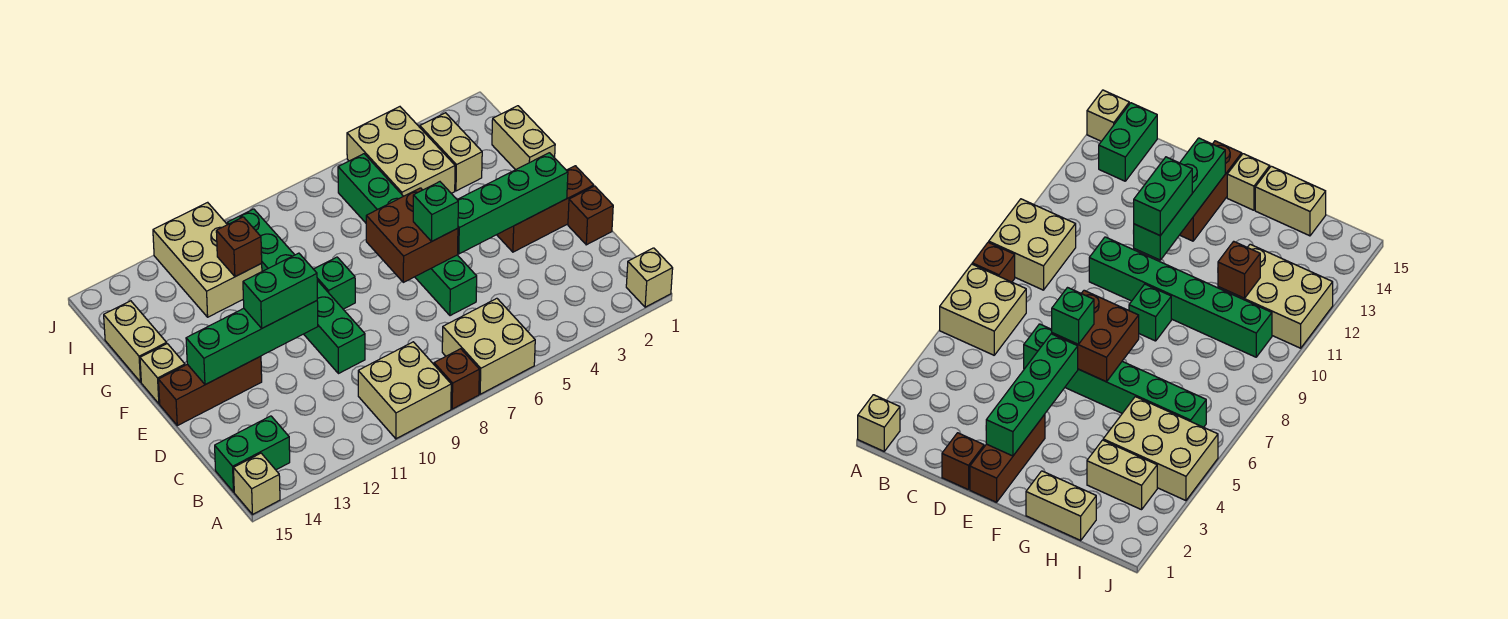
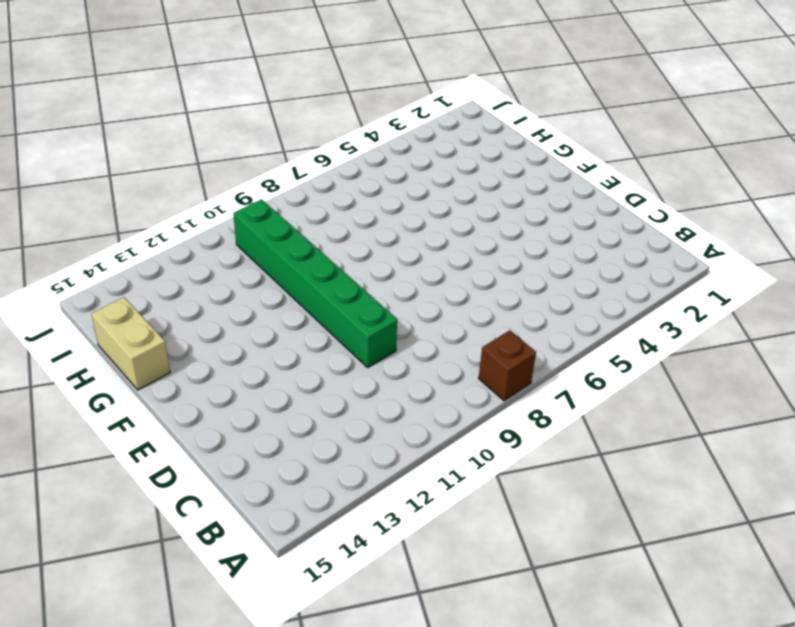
none -> tan 1x1 brick [626,248,673,307]
none -> tan 2x2 brick [442,298,535,394]
none -> tan 2x2 brick [358,342,451,439]

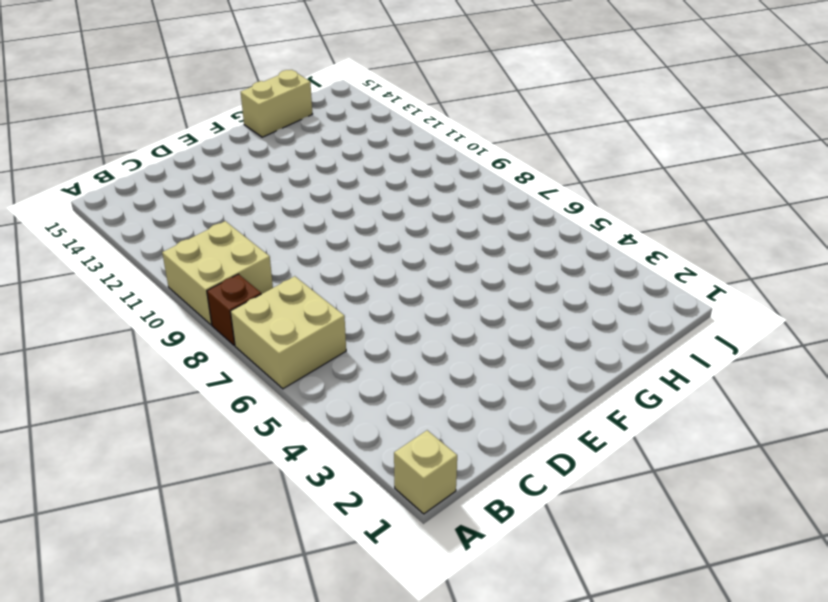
none -> tan 1x1 brick [234,453,280,515]
none -> green 1x2 brick [215,416,290,492]
none -> brown 1x1 brick [568,186,613,245]

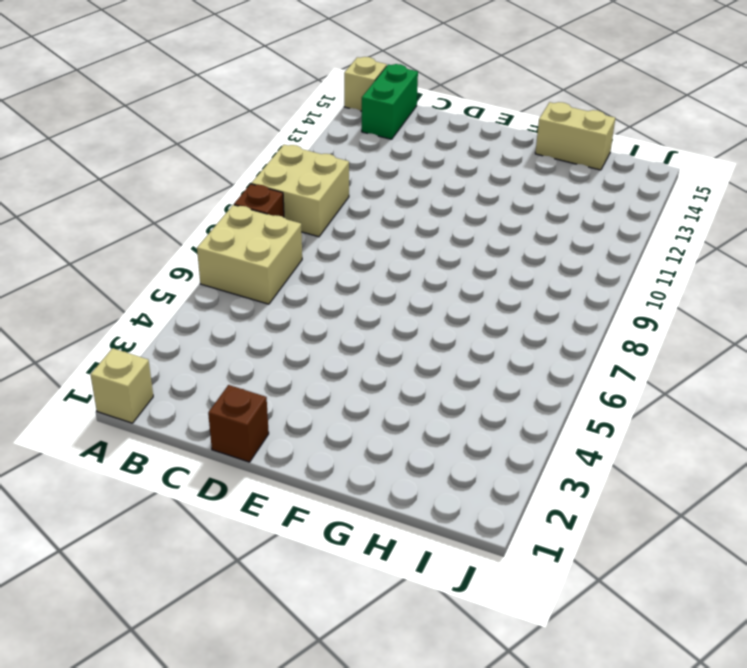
none -> green 1x6 brick [338,154,477,316]
none -> green 1x6 brick [227,209,365,374]
none -> brown 1x3 brick [497,166,594,252]

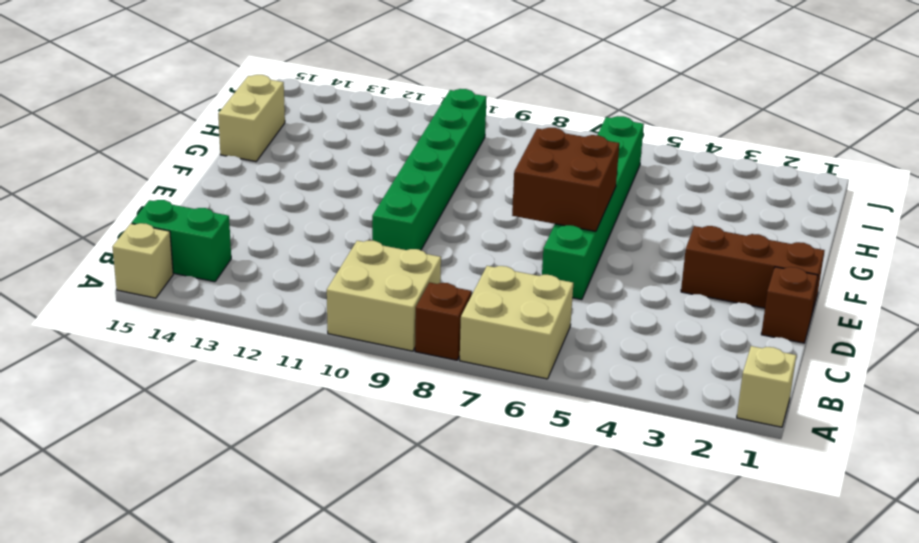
none -> brown 1x3 brick [158,356,262,426]
none -> green 1x1 brick [314,257,355,309]
none -> tan 1x1 brick [140,344,185,404]

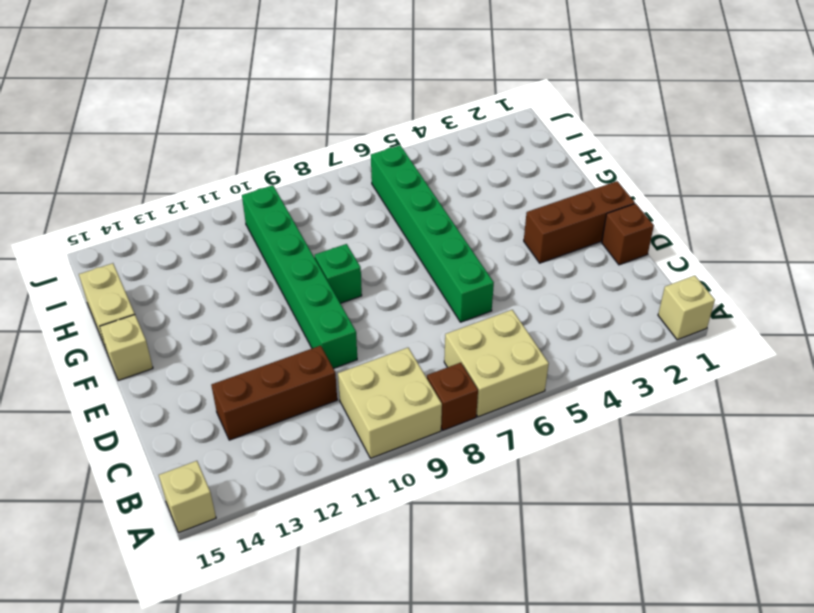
brown 1x3 brick [211,346,337,440] -> brown 1x3 brick moved to [158,356,262,426]
none -> green 1x2 brick [215,416,290,492]
none -> tan 1x2 brick [492,106,555,170]
none -> tan 1x2 brick [420,113,482,191]

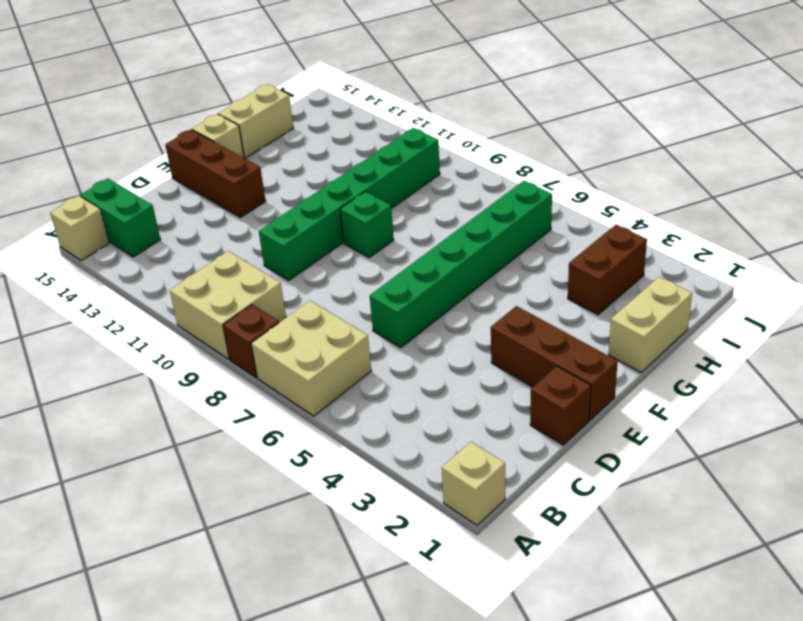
brown 1x2 brick [568,225,647,315] -> tan 1x2 brick [420,113,482,191]
none -> tan 2x3 brick [347,107,455,196]
none -> tan 2x3 brick [153,202,262,317]
none -> green 1x4 brick [457,153,568,254]

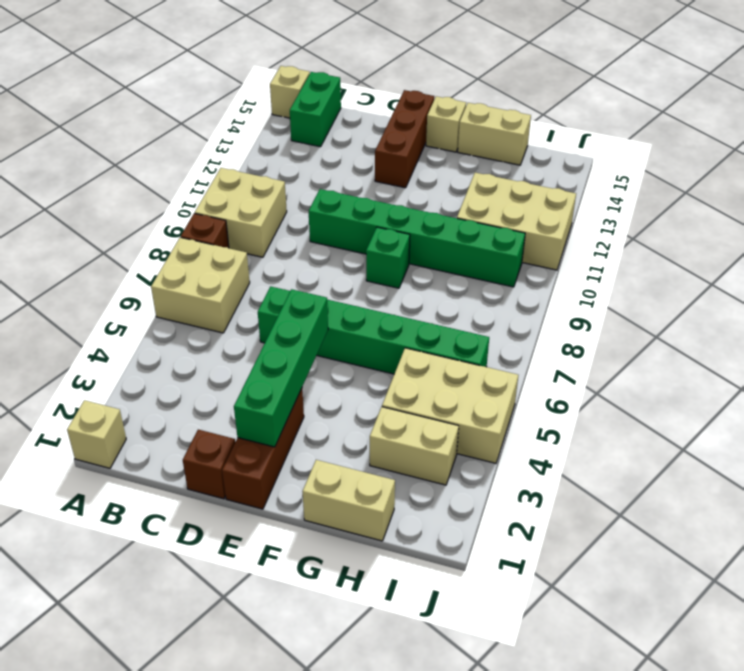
none -> brown 2x2 brick [366,188,458,282]
none -> green 1x4 brick [186,301,318,385]
none -> brown 1x1 brick [216,217,262,277]

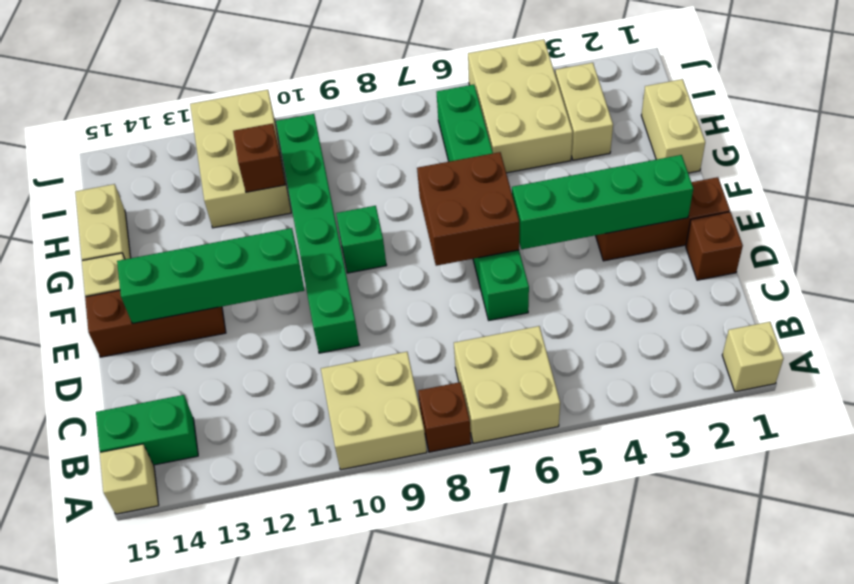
none -> green 1x1 brick [413,182,458,241]
none -> green 1x2 brick [243,253,317,328]

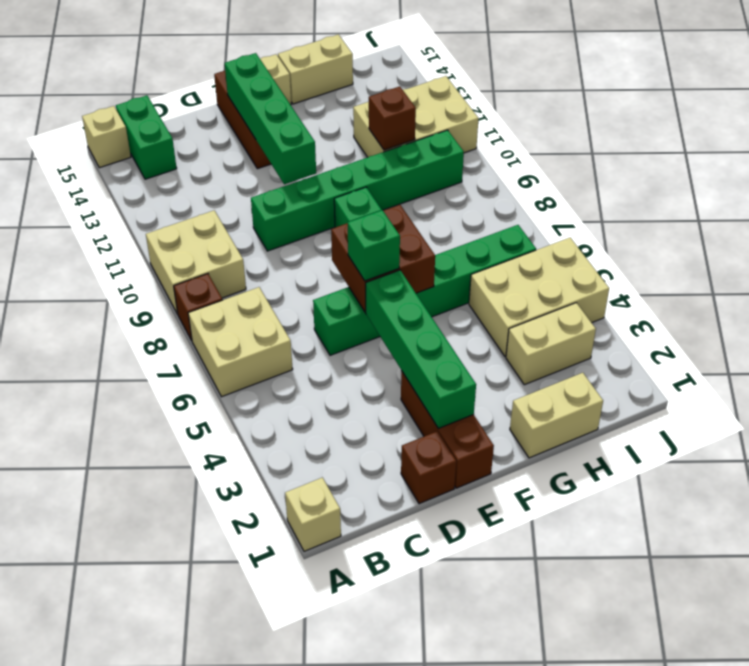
none -> green 1x2 brick [243,253,317,328]

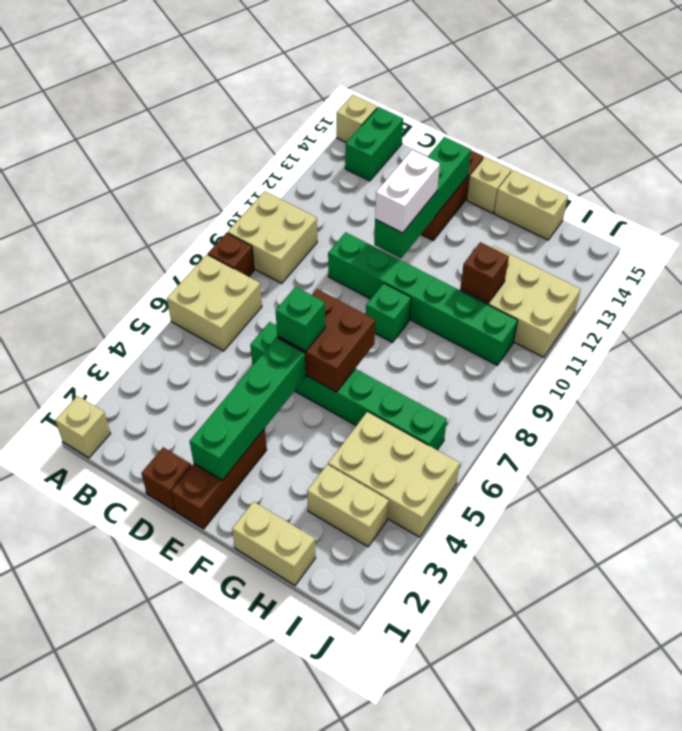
white 1x2 brick [375,150,440,233] -> green 1x2 brick [243,253,317,328]

